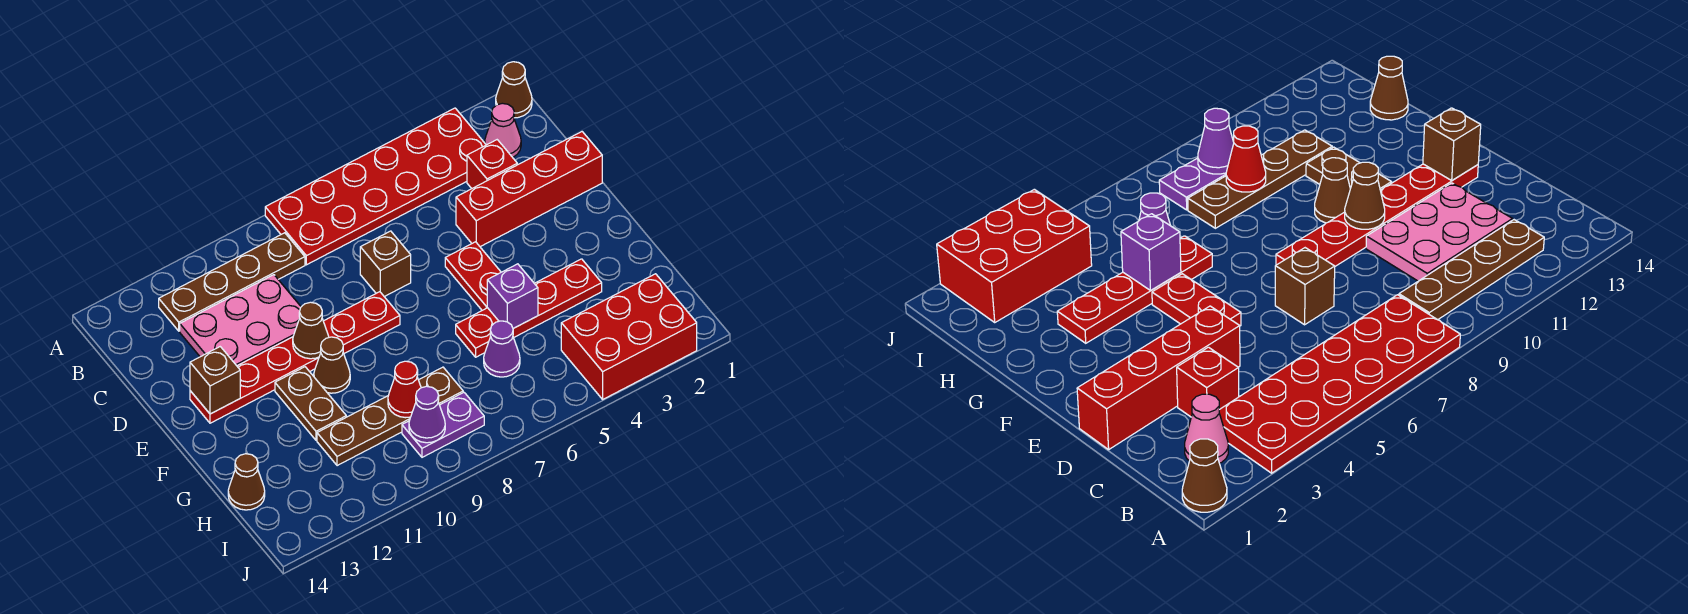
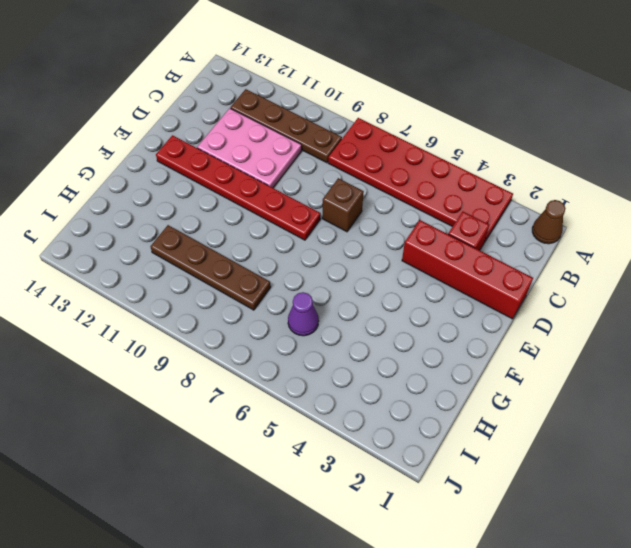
none -> pink 1x1 cone [485,103,521,157]
none -> red 1x2 plate [445,242,501,310]
none -> brown 1x1 cone [314,337,350,393]

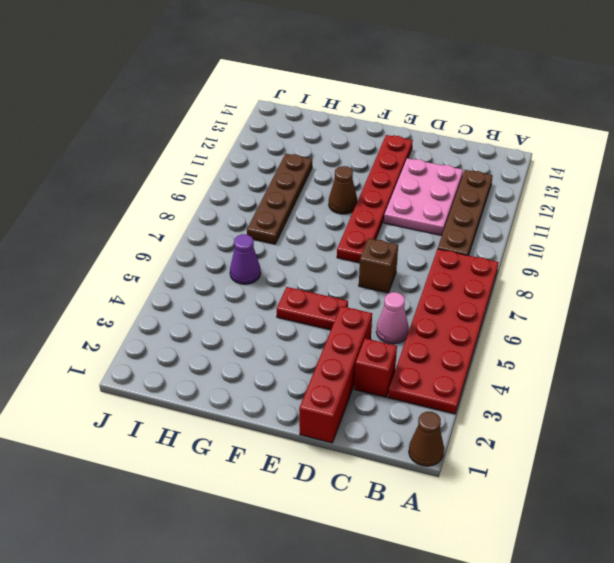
pink 1x1 cone [376,292,409,344] -> pink 1x1 cone moved to [485,103,521,157]
none -> brown 1x2 plate [275,367,346,440]
none -> red 1x4 plate [456,259,602,357]
none -> brown 1x1 cone [228,454,265,510]

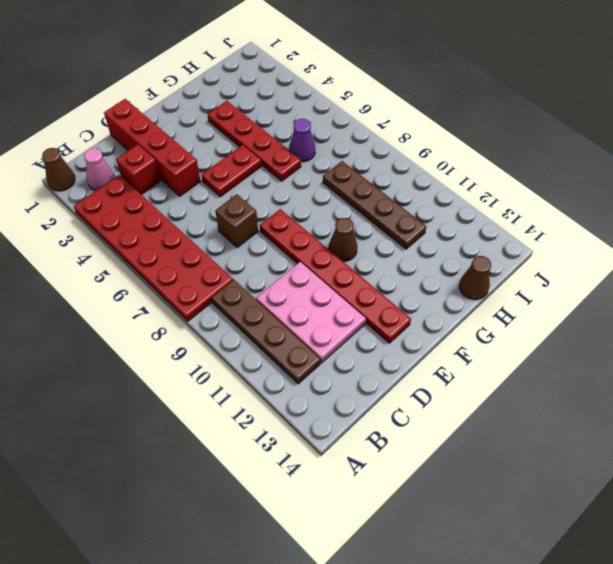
none -> brown 1x2 plate [275,367,346,440]
none -> red 2x3 brick [561,274,697,399]
none -> purple 1x2 plate [402,392,484,457]

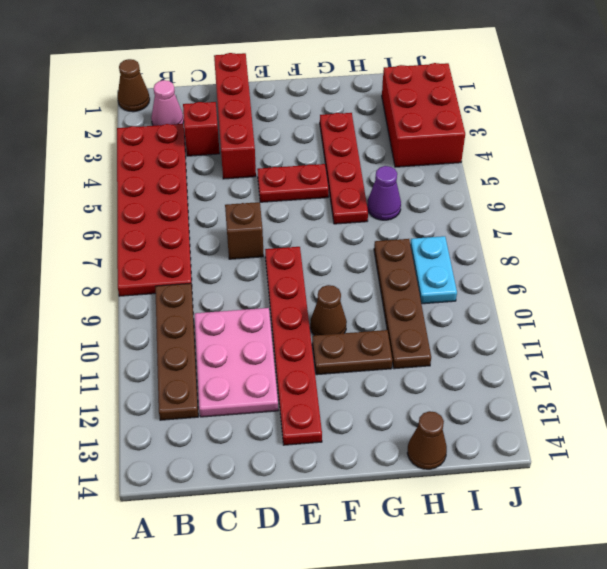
cyan 1x2 plate [410,236,457,304] -> purple 1x2 plate [402,392,484,457]
none -> brown 1x1 cone [293,302,329,359]
none -> brown 1x1 brick [190,347,240,414]
none -> purple 1x1 brick [487,264,538,328]

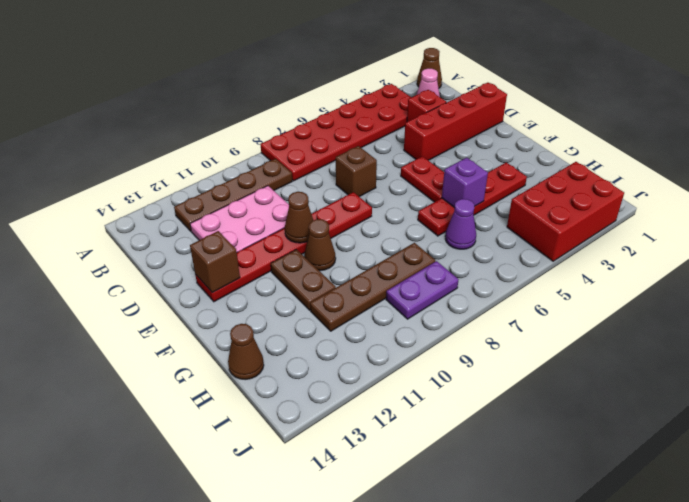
none -> red 1x1 cone [388,361,421,418]
none -> purple 1x1 cone [409,386,445,443]

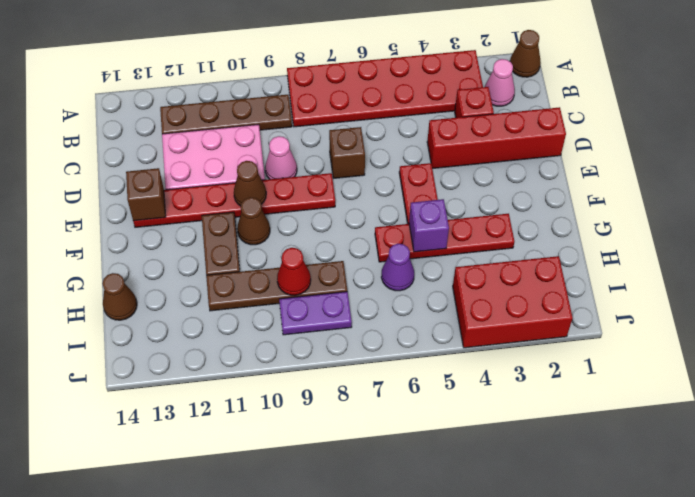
pink 1x1 cone [265,136,297,179] -> none
none -> purple 1x1 cone [409,386,445,443]

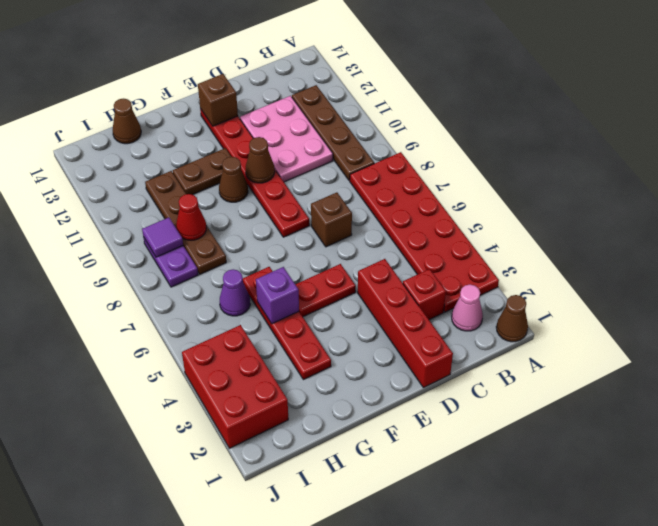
purple 1x1 tile [142,218,183,257] -> purple 1x1 cone [409,386,445,443]

